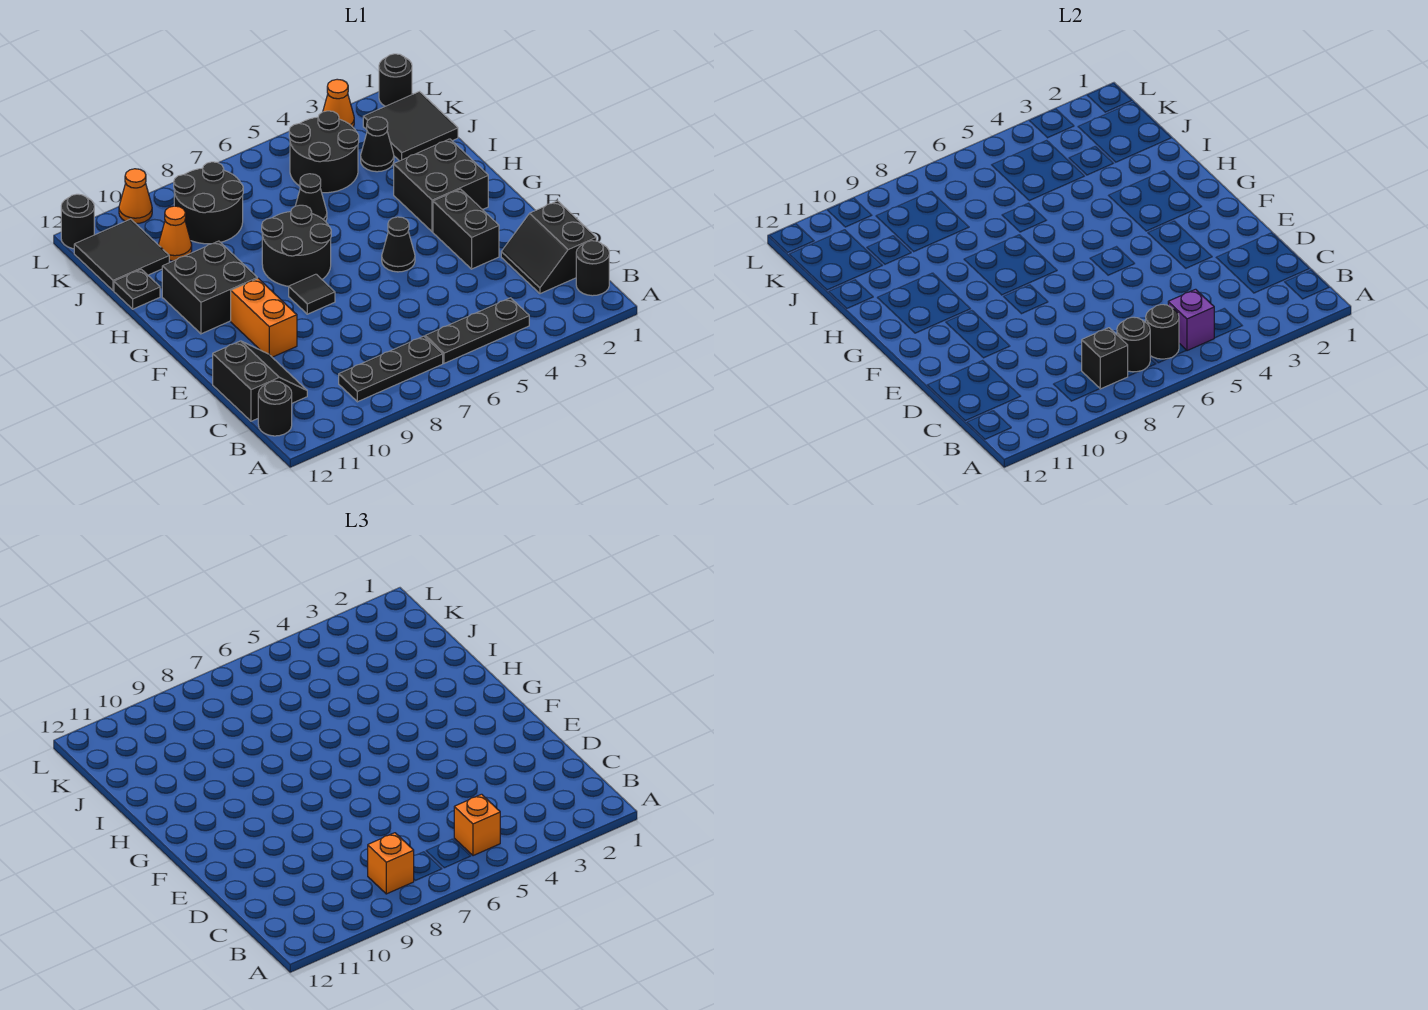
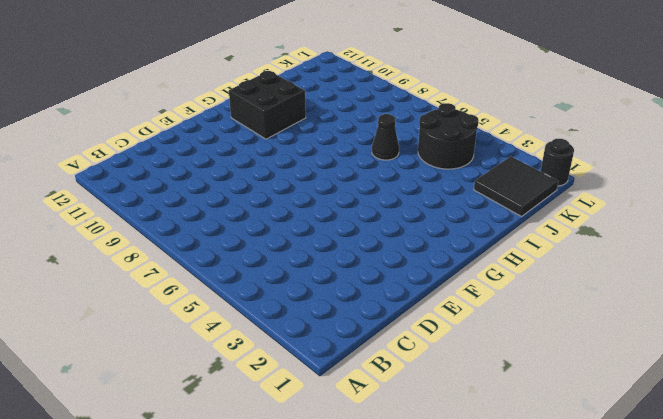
none -> black 1x1 round brick [576,241,609,296]
none -> black 1x3 plate [425,298,529,363]
none -> black 1x3 plate [339,336,443,402]
none -> black 1x1 round brick [258,381,292,436]

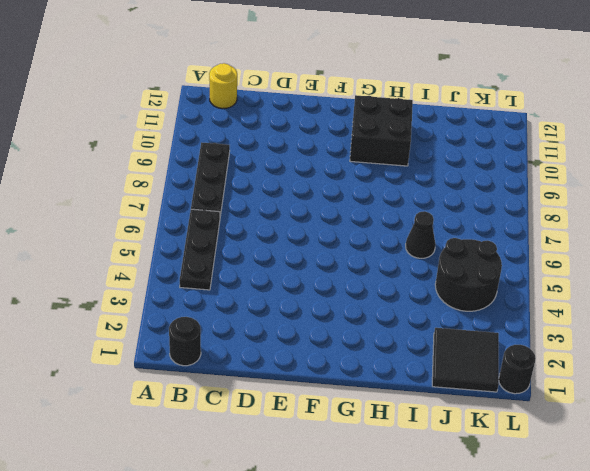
yellow 1x1 round brick [209,63,237,109] -> black 1x1 round brick [258,381,292,436]
none -> black 2x2 slope [501,201,596,294]
none -> black 2x2 slope [213,341,307,421]
none -> black 1x2 brick [433,189,499,269]
none -> orange 1x2 brick [231,278,297,357]

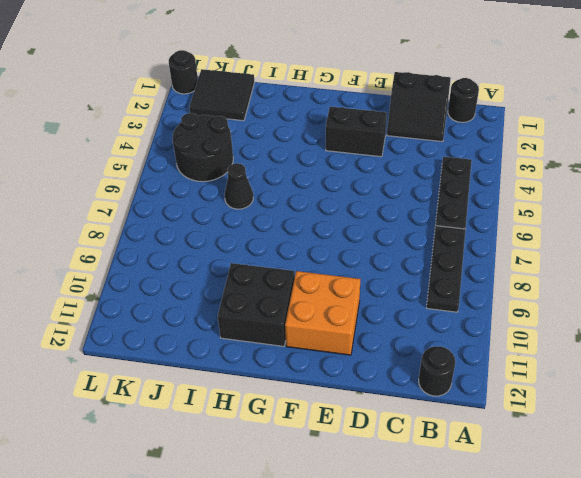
orange 2x2 brick [285,271,361,355] -> orange 1x2 brick [231,278,297,357]
none -> black 2x2 slope [213,341,307,421]
none -> black 1x1 cone [382,217,415,272]
none -> black 1x1 tile [289,274,335,314]
none -> black 2x2 brick [394,139,488,232]

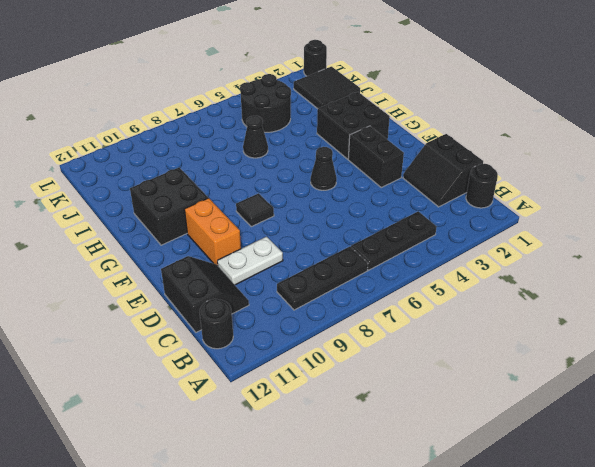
white 1x2 plate [217,237,283,285] -> none
none -> black 2x2 round brick [262,205,331,286]
none -> black 1x1 plate [114,269,160,309]
none -> black 1x1 cone [361,117,394,172]
none -> black 2x2 round brick [174,162,243,244]

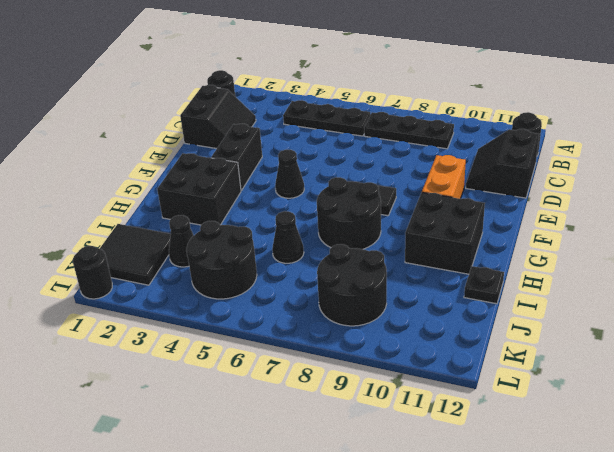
none -> orange 1x1 cone [158,206,192,261]
none -> black 2x2 tile [74,219,169,290]
none -> orange 1x1 cone [323,79,354,127]
none -> orange 1x1 cone [119,169,152,224]

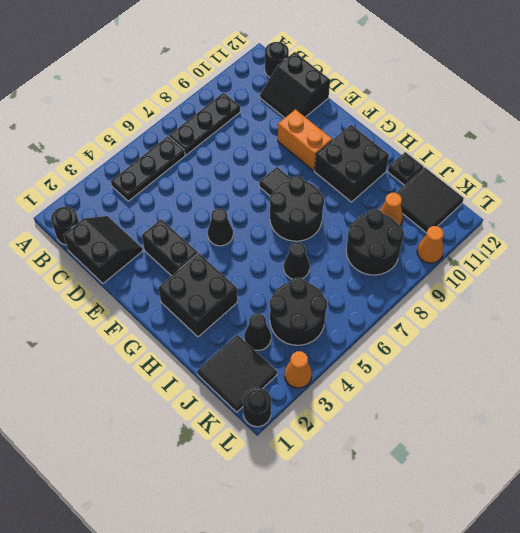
none -> black 1x1 round brick [61,194,94,249]
none -> purple 1x1 brick [1168,289,1214,351]
none -> black 1x1 round brick [1146,305,1179,359]
none -> black 1x1 round brick [1117,317,1150,372]

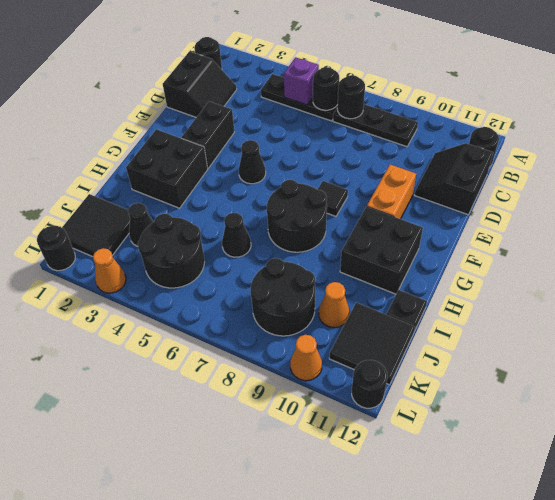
none -> black 1x1 brick [1082,328,1128,389]
none -> orange 1x1 brick [454,794,500,856]
none -> orange 1x1 brick [368,833,414,894]

